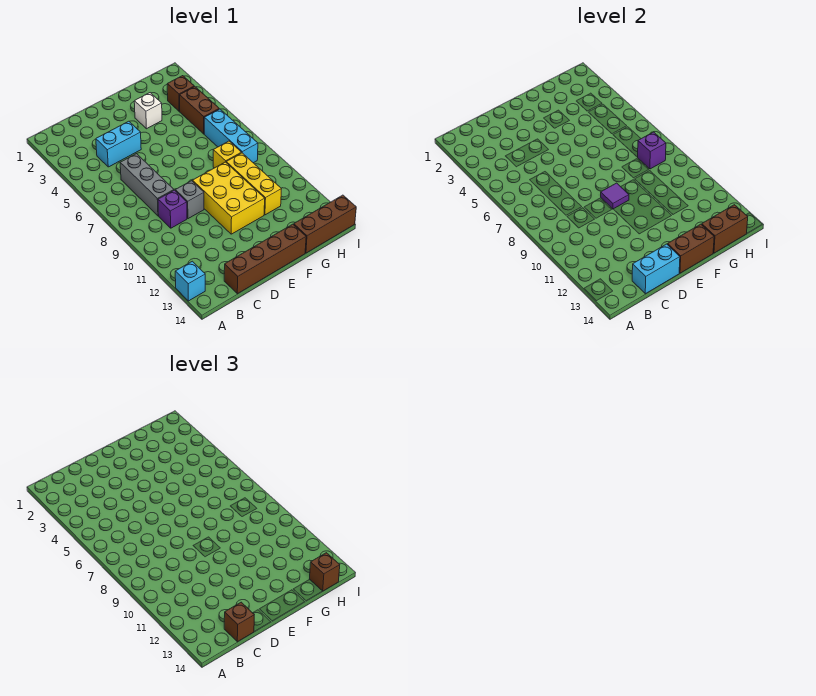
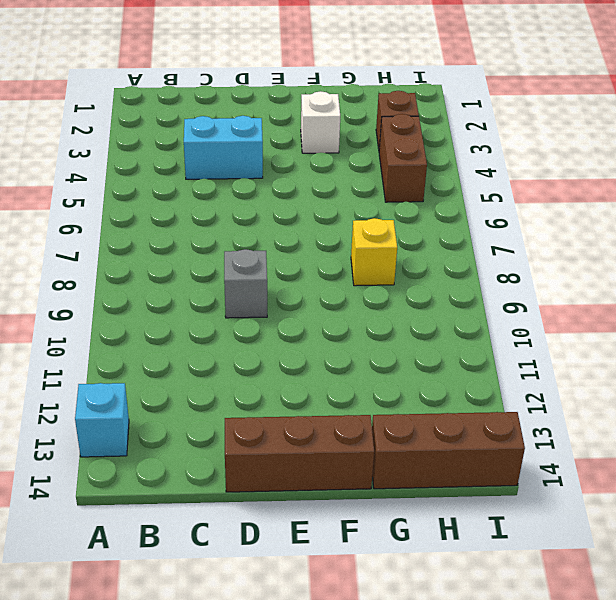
brown 1x3 brick [225,415,374,492] -> brown 1x4 brick [224,224,306,294]
none -> grey 1x3 brick [120,154,174,216]
none -> purple 1x1 brick [158,190,187,228]
none -> yellow 2x3 brick [193,162,265,234]

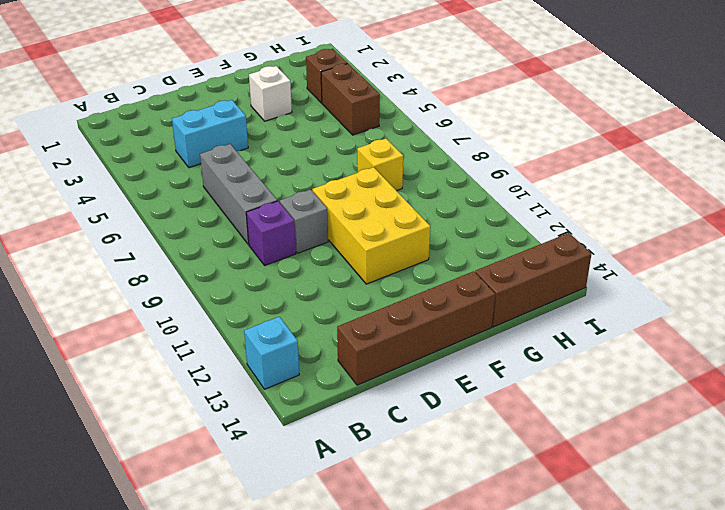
none -> yellow 1x3 brick [226,153,281,215]
none -> cyan 1x3 brick [204,109,258,163]
none -> cyan 1x2 brick [632,244,680,294]

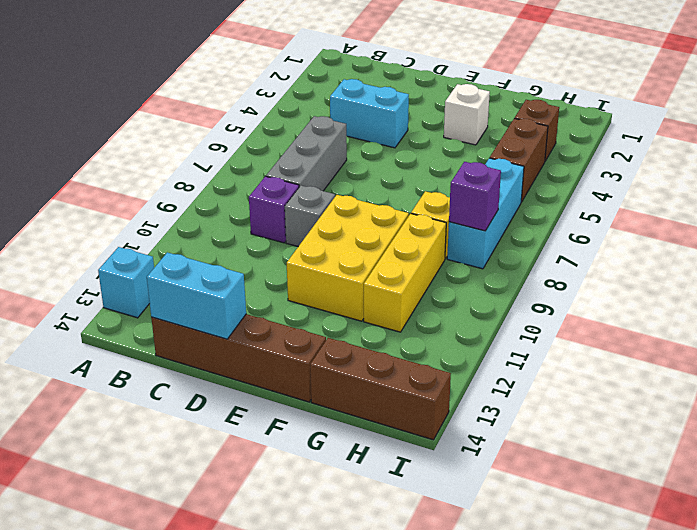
none -> purple 1x1 tile [601,183,629,209]
none -> brown 1x2 brick [667,224,714,273]
none -> brown 1x2 brick [702,205,748,253]

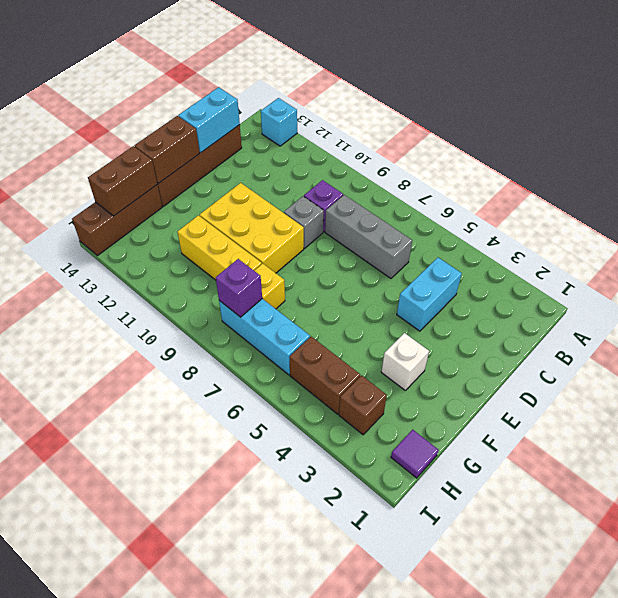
purple 1x1 tile [391,430,439,478] -> purple 1x1 tile moved to [601,183,629,209]
none -> brown 1x1 brick [224,602,254,642]
none -> brown 1x1 brick [310,553,340,591]

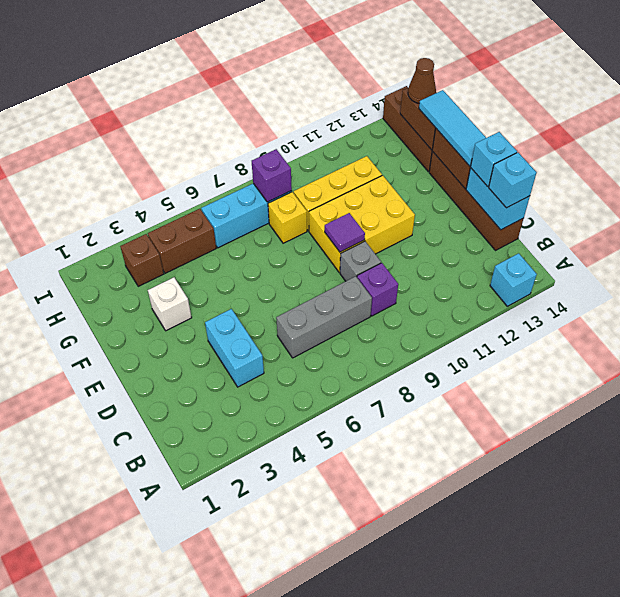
cyan 1x1 brick [489,153,537,208] -> brown 1x1 brick [224,602,254,642]
cyan 1x1 brick [471,132,517,187] -> none
cyan 1x3 tile [419,90,486,166] -> none
brown 1x1 cone [408,58,436,103] -> brown 1x1 brick [310,553,340,591]

